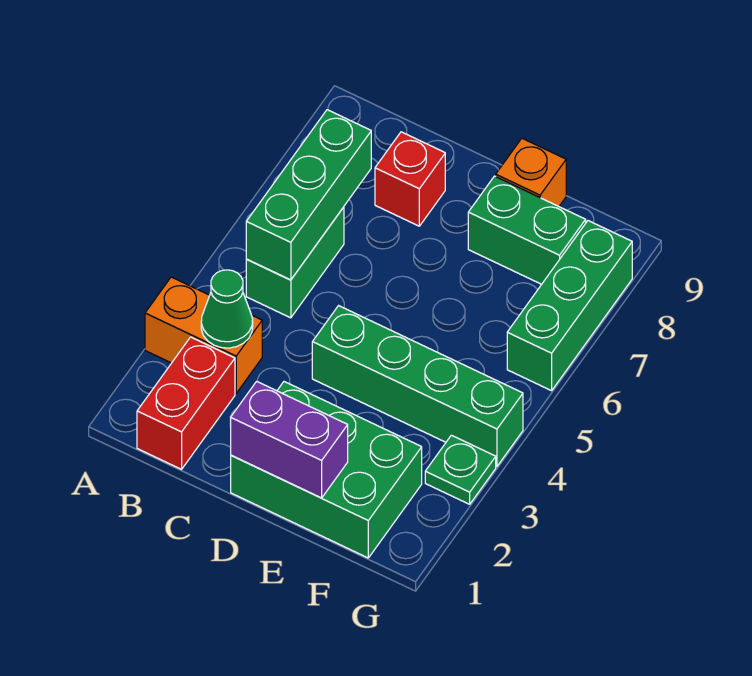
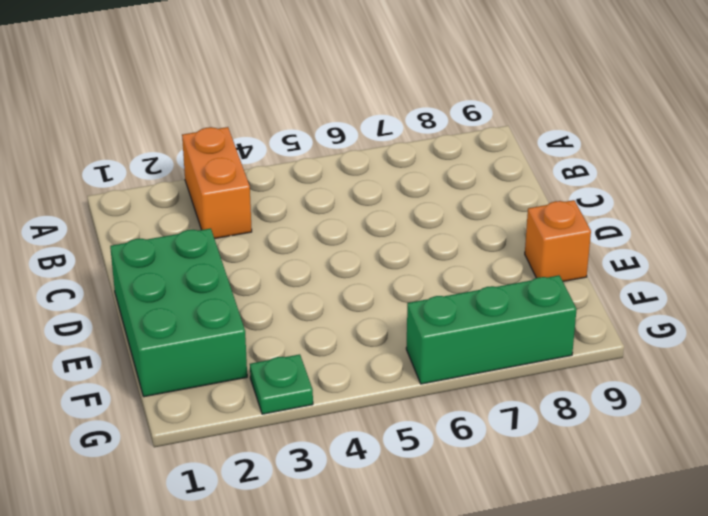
none -> red 1x2 brick [137,337,235,469]
none -> green 1x2 brick [246,207,344,318]
none -> red 1x1 brick [375,132,445,226]

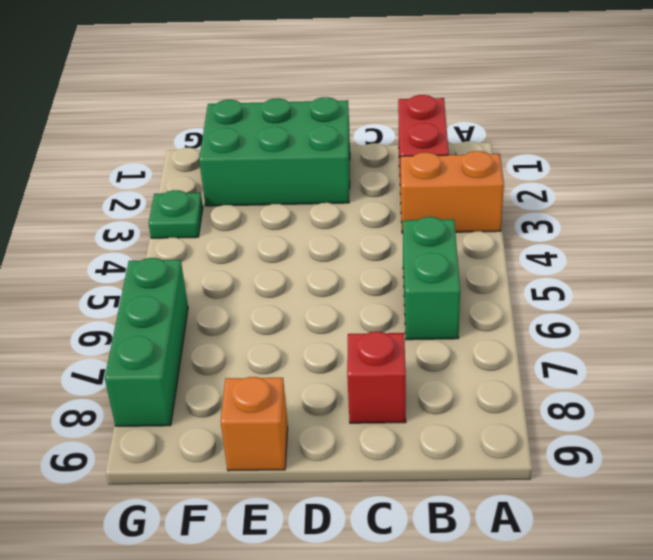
none -> green 1x4 brick [312,306,523,466]
none -> green 1x2 brick [468,176,586,284]
none -> green 1x1 cone [201,270,253,348]

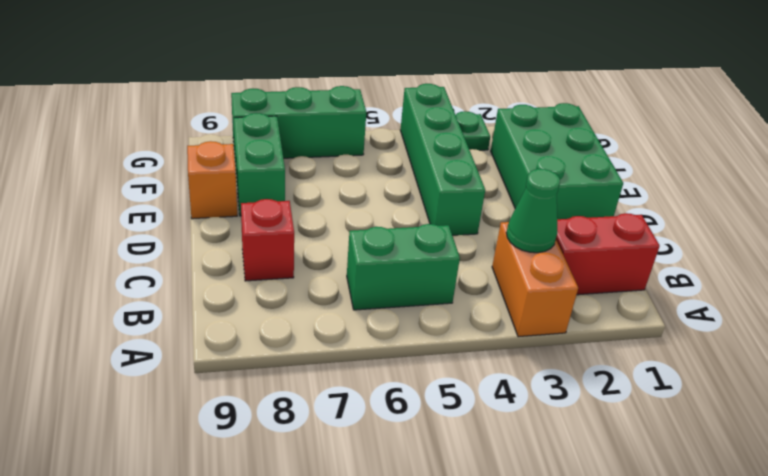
none -> green 1x3 brick [246,110,371,280]
none -> purple 1x2 brick [230,381,348,498]

